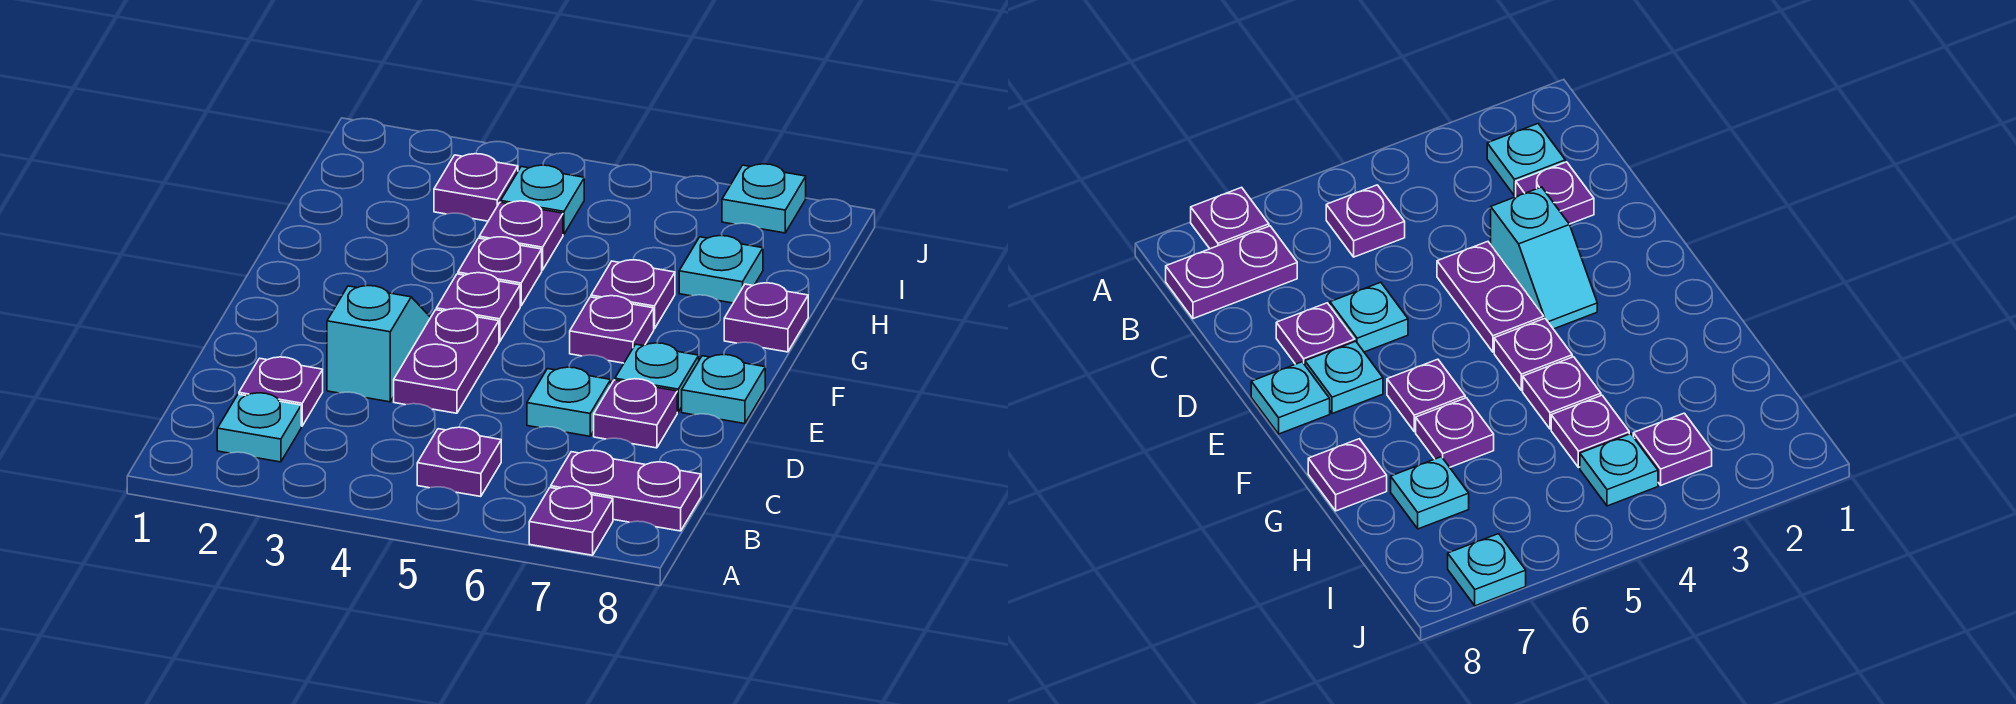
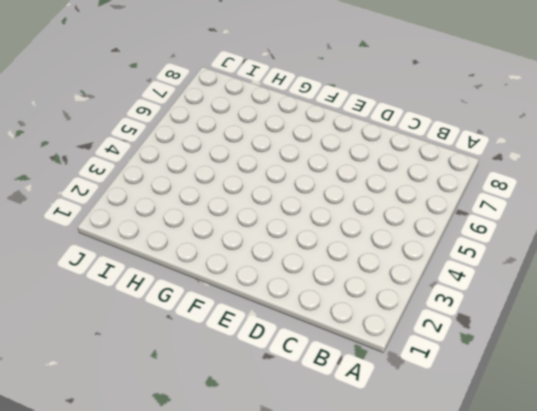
none -> purple 1x1 plate [529,486,613,555]
none -> cyan 1x1 plate [217,393,301,462]
none -> purple 1x1 plate [417,427,501,497]

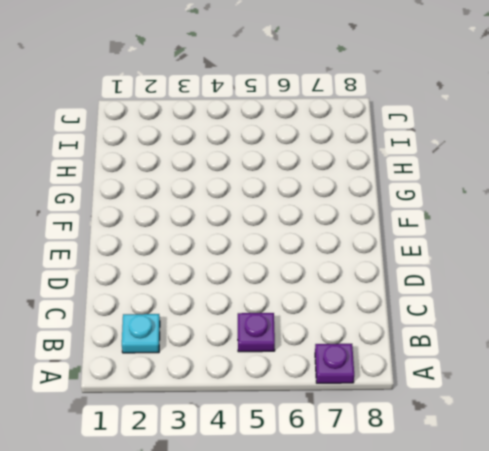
none -> purple 1x2 plate [551,450,701,531]
none -> purple 1x1 plate [239,357,323,426]
none -> cyan 1x2 slope [327,286,431,402]

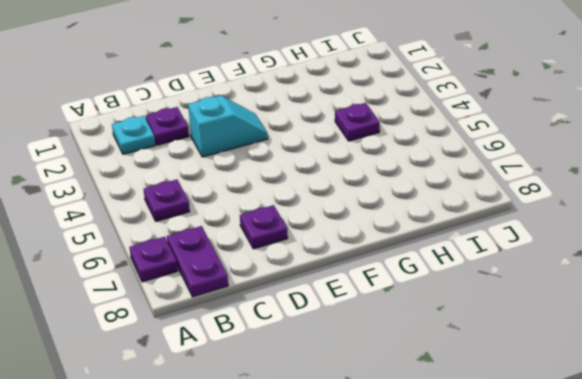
none -> purple 1x2 plate [394,308,499,413]
none -> cyan 1x1 plate [527,367,611,436]
none -> cyan 1x1 plate [615,343,699,412]

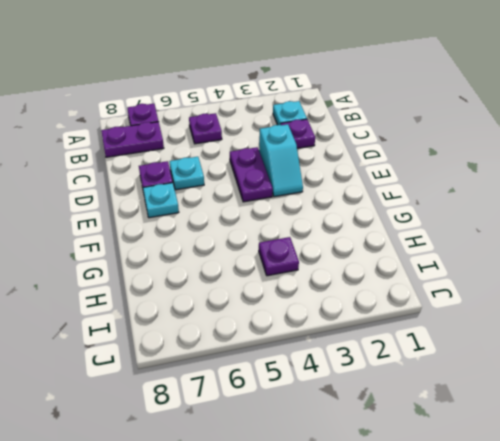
none -> cyan 1x1 plate [682,355,765,424]
none -> purple 1x1 plate [436,273,520,342]
none -> purple 1x1 plate [570,296,654,363]

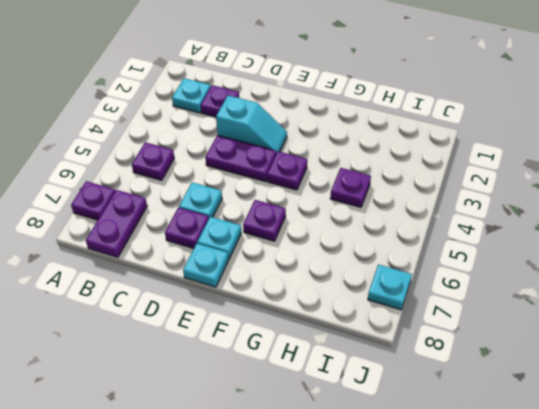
none -> purple 1x1 plate [458,237,542,306]
none -> purple 1x1 plate [591,260,675,329]
none -> purple 1x1 plate [724,283,808,352]

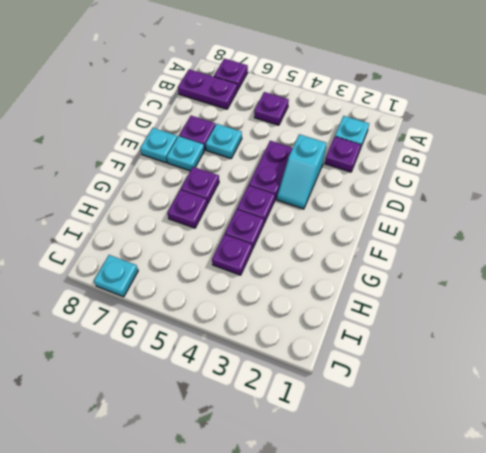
none -> purple 1x1 plate [724,283,808,352]
none -> cyan 1x1 plate [679,236,763,303]
none -> purple 1x1 plate [434,154,518,221]

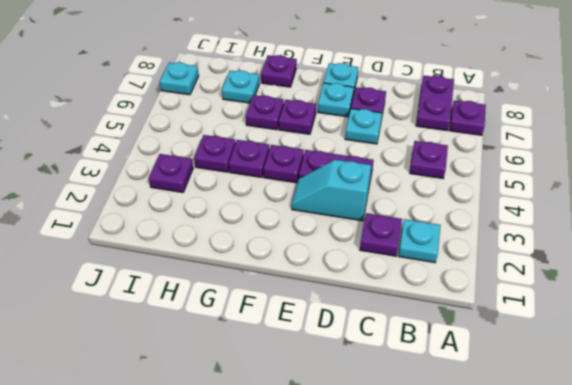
none -> cyan 1x1 plate [501,165,584,234]

